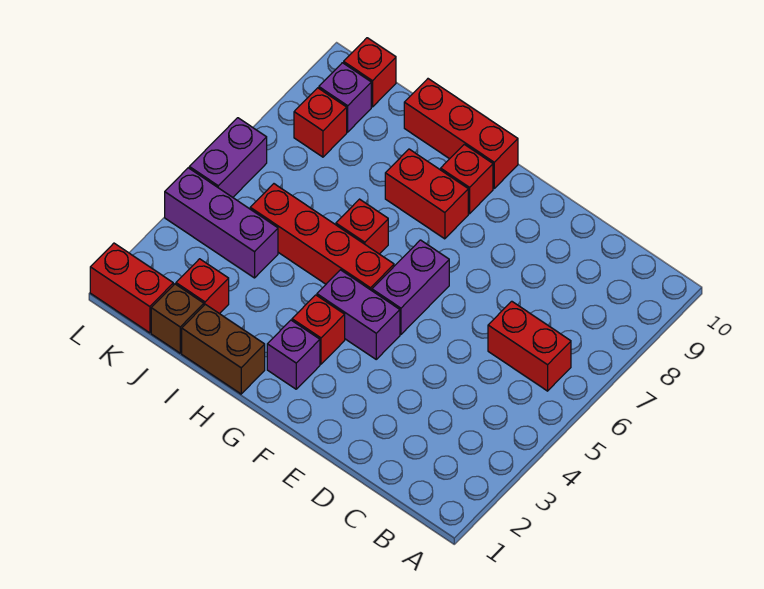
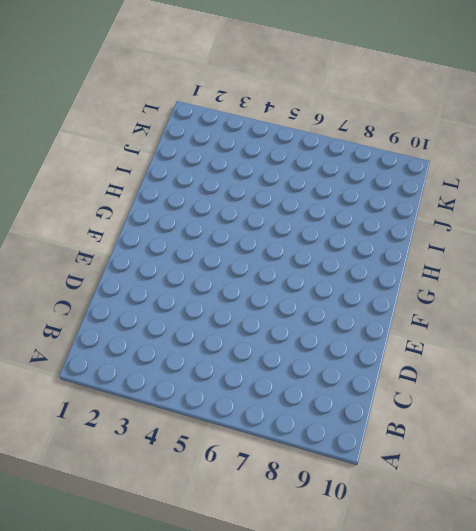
none -> red 1x2 brick [488,301,571,391]
none -> purple 1x2 brick [317,270,400,359]
none -> purple 1x2 brick [372,240,449,334]

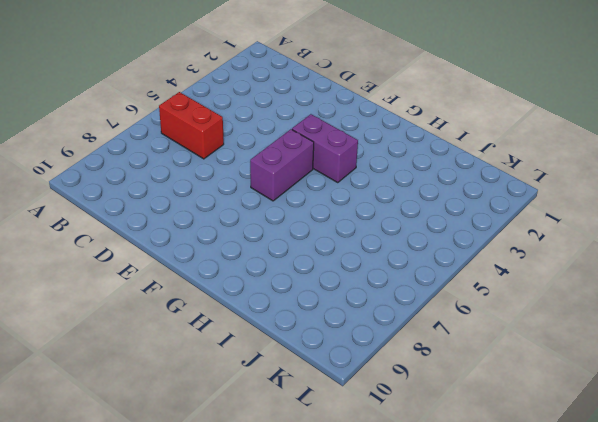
none -> purple 1x1 brick [267,320,320,389]
none -> red 1x1 brick [292,295,345,364]
none -> red 1x4 brick [250,184,394,291]

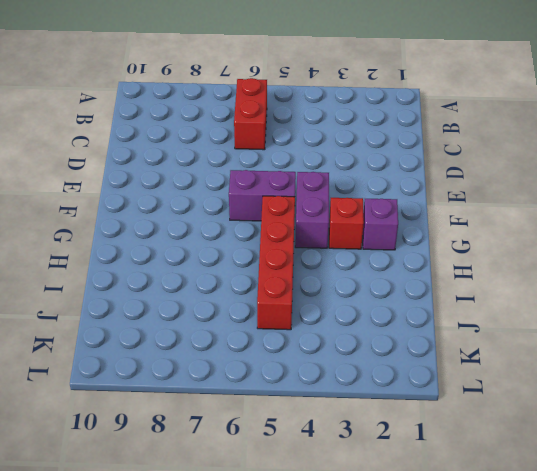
none -> red 1x2 brick [385,149,468,239]
none -> red 1x1 brick [441,144,493,214]
none -> red 1x3 brick [404,79,518,188]

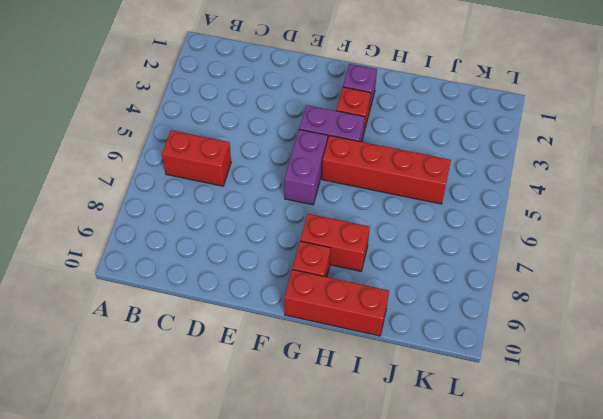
none -> brown 1x2 brick [182,304,265,394]
none -> red 1x1 brick [336,199,388,254]
none -> brown 1x1 brick [151,284,204,353]

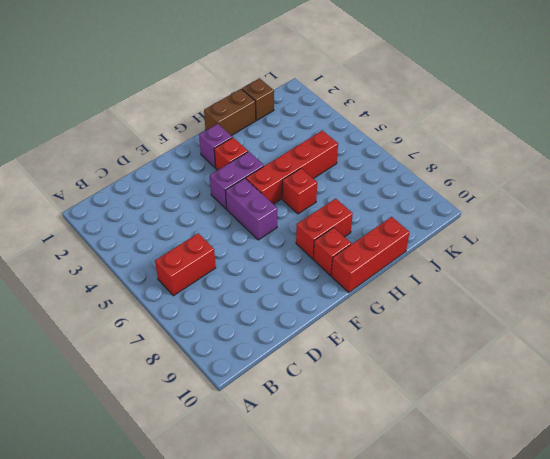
none -> red 1x1 brick [176,259,229,314]
none -> purple 1x3 brick [165,168,278,278]
none -> red 1x2 brick [90,243,173,333]

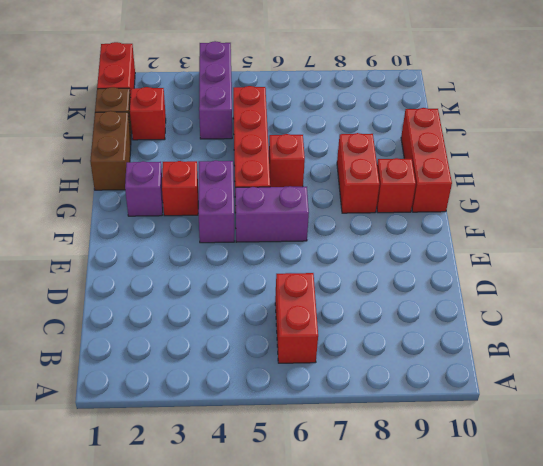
none -> red 1x1 brick [294,88,347,157]
none -> purple 1x1 brick [319,63,371,132]
none -> red 1x1 brick [344,38,396,107]

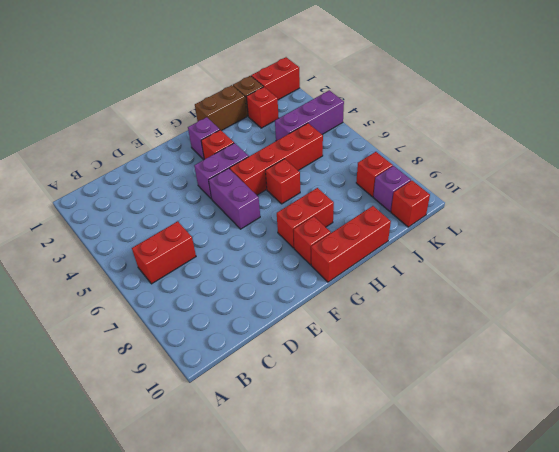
none -> purple 1x2 brick [189,118,267,197]

